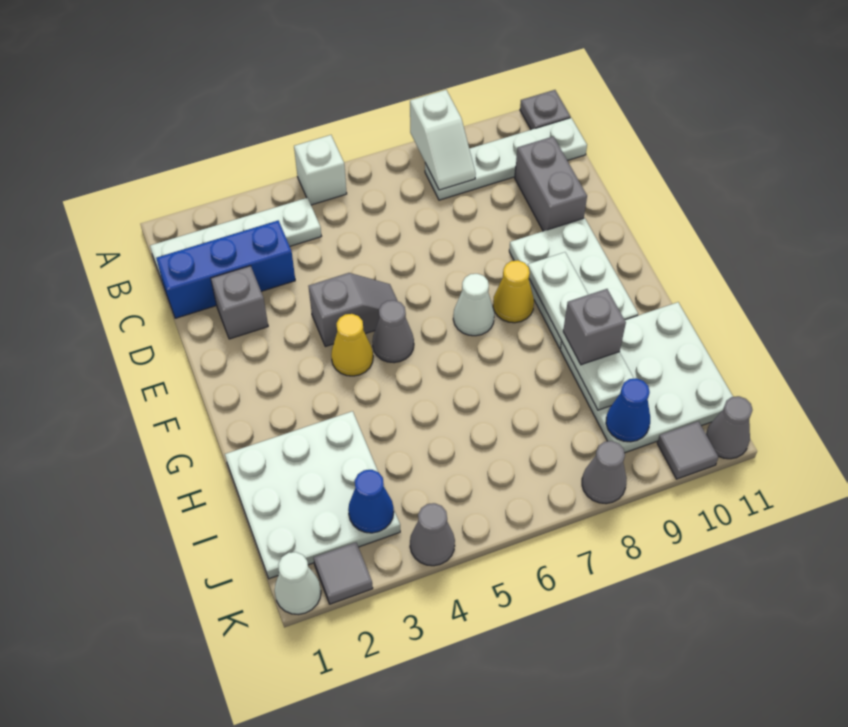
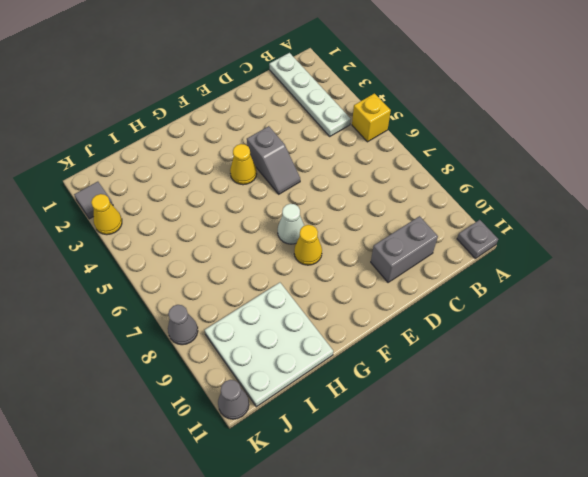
yellow 1x1 brick [352,94,391,142] -> white 1x1 brick [294,135,347,205]
yellow 1x1 cone [91,194,122,235] -> none
none -> white 1x4 plate [425,118,587,200]
none -> blue 1x3 brick [156,220,295,318]
none -> grey 1x1 brick [211,266,268,339]

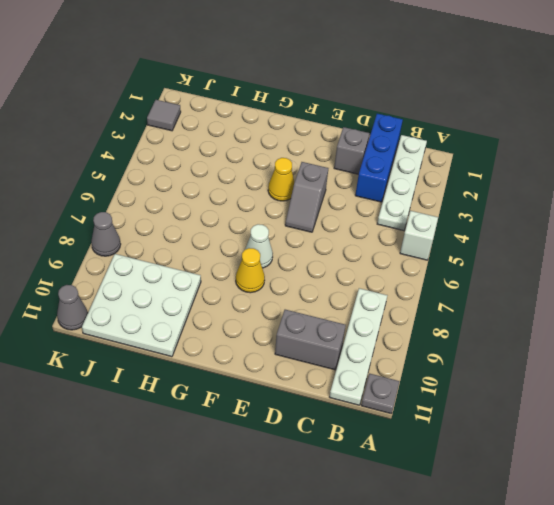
none -> white 2x3 plate [509,218,638,348]
none -> grey 1x1 cone [372,300,414,363]
none -> white 3x3 plate [225,411,400,579]

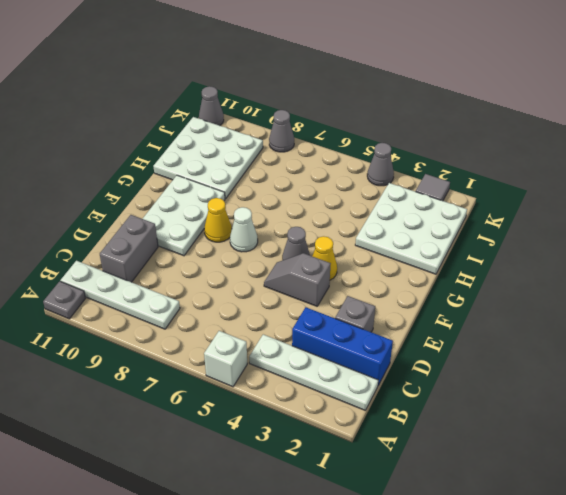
none -> white 1x1 cone [275,552,321,614]
none -> grey 1x1 tile [657,421,719,479]
none -> white 1x2 slope [410,90,476,190]

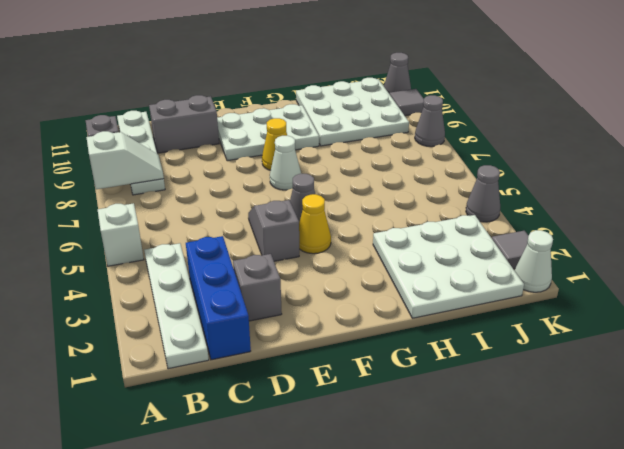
none -> white 1x4 plate [528,252,634,410]
none -> blue 1x1 cone [348,470,394,533]
none -> blue 1x1 cone [606,378,650,442]

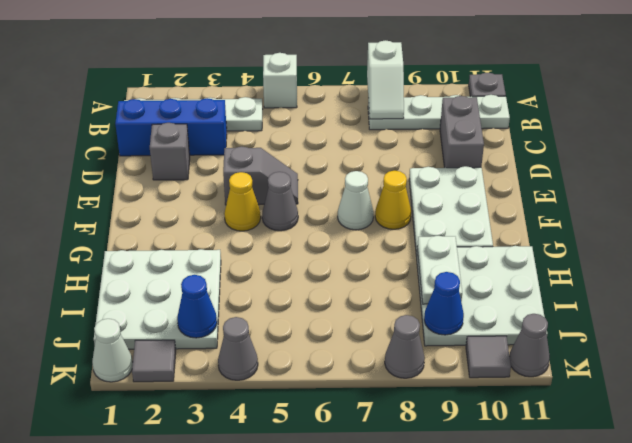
white 1x2 plate [417,236,462,304] -> white 1x4 plate [528,252,634,410]
none -> grey 1x1 brick [563,289,626,365]

